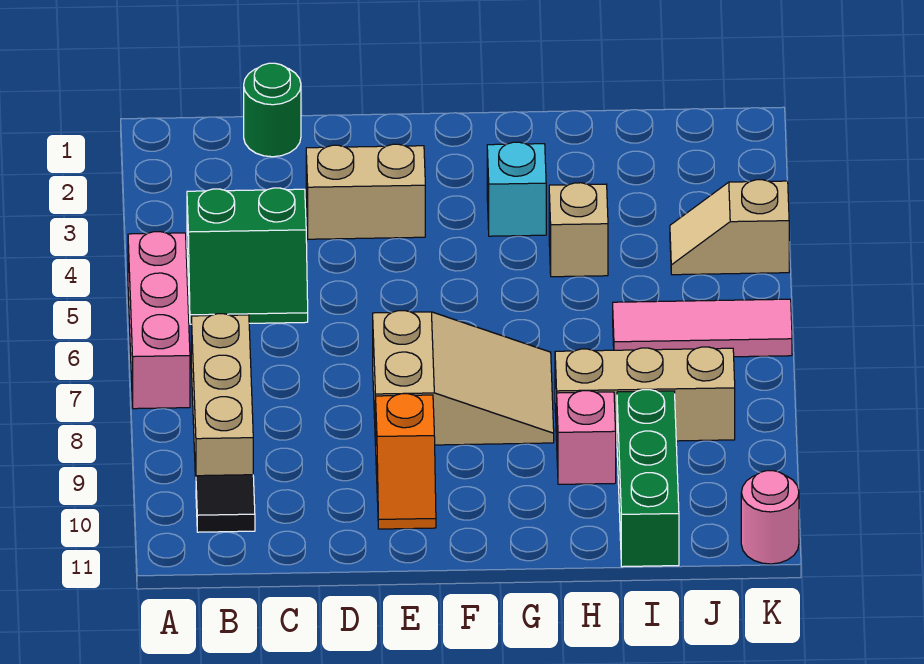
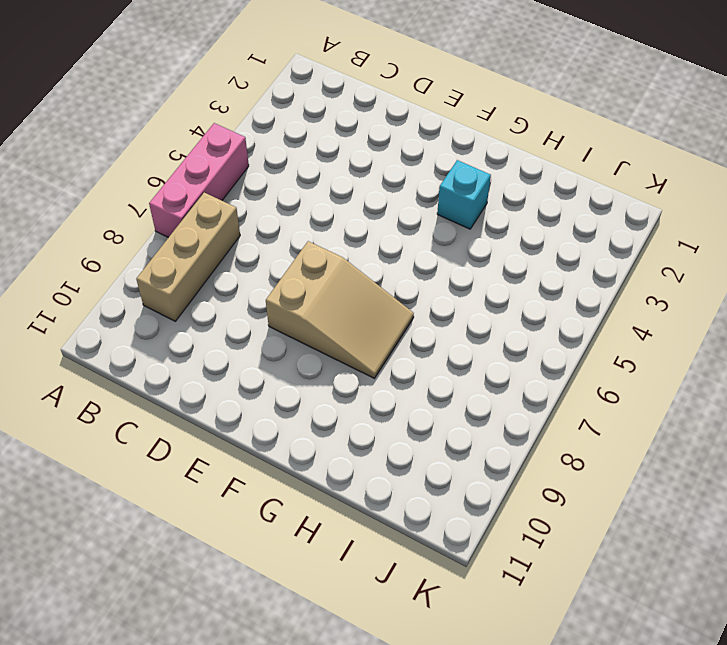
none -> green 2x2 slope [187,188,308,324]
none -> black 1x1 tile [196,475,255,532]
none -> green 1x1 round brick [244,63,301,157]

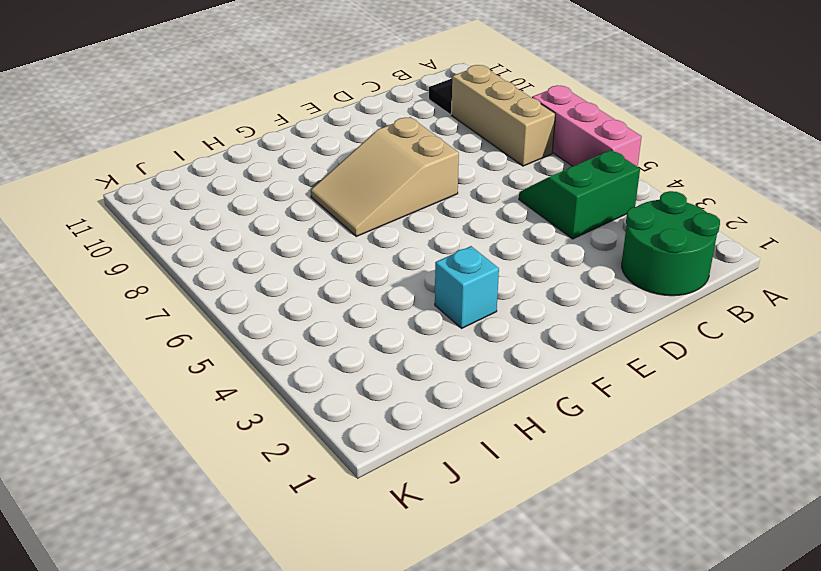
green 2x2 round brick [622,191,720,296] -> green 1x1 round brick [244,63,301,157]
none -> tan 1x2 brick [306,144,425,239]
none -> orange 1x2 slope [376,394,436,529]
none -> tan 1x1 brick [549,183,608,277]

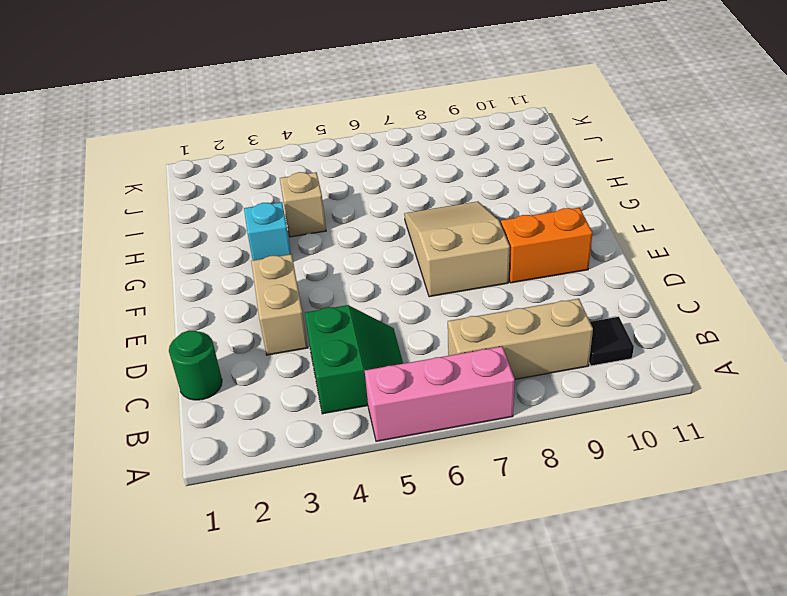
orange 1x2 brick [501,208,592,283] -> orange 1x2 slope [376,394,436,529]
none -> tan 1x3 brick [555,347,735,442]
none -> pink 1x1 brick [557,391,616,484]
none -> pink 1x3 tile [613,299,792,357]

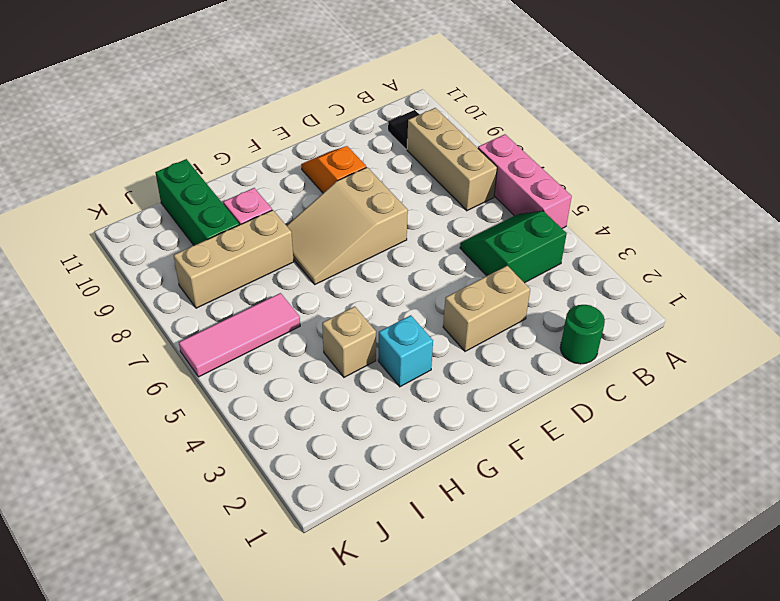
none -> tan 1x2 slope [670,180,789,275]
none -> pink 1x1 round brick [741,471,799,564]

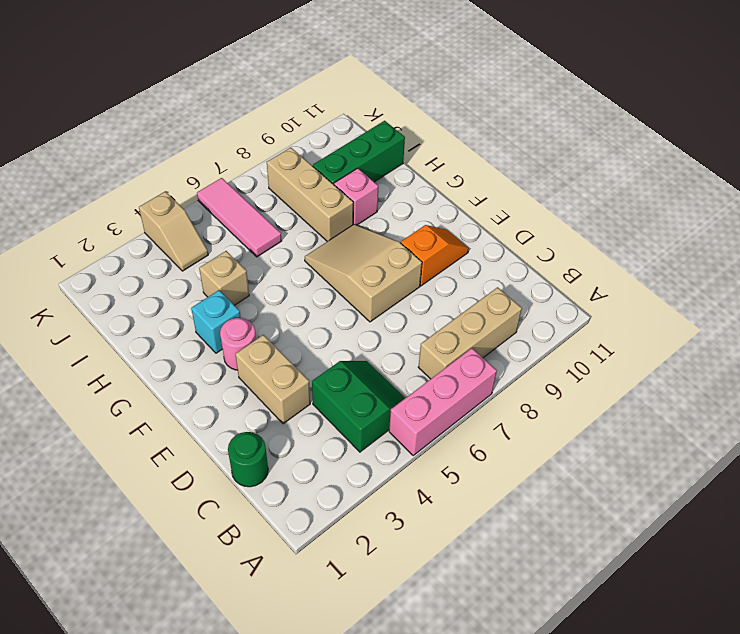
pink 1x1 round brick [220,318,256,370] -> pink 1x1 round brick moved to [741,471,799,564]
none -> black 1x1 tile [196,475,255,532]

